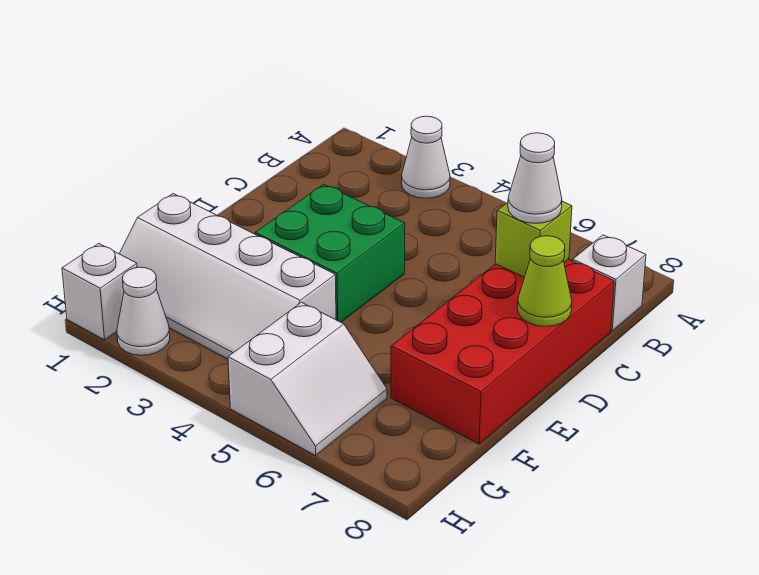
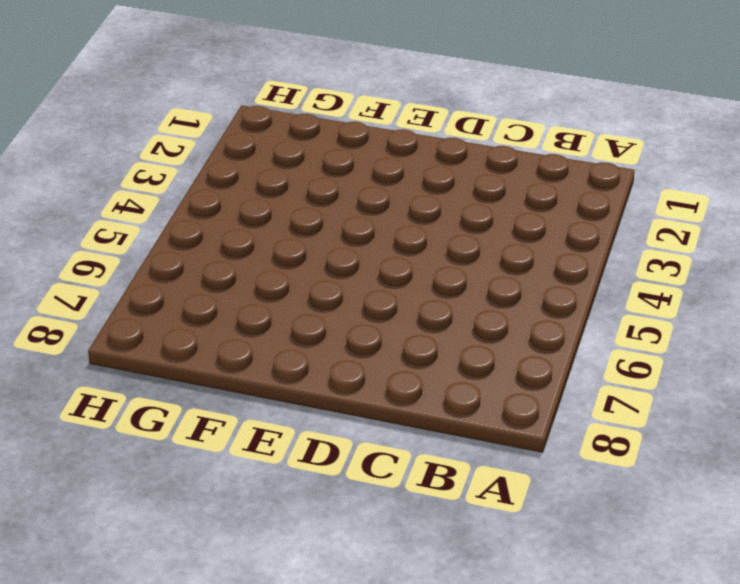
none -> white 1x1 cone [402,116,450,198]
none -> white 1x1 brick [573,235,646,331]

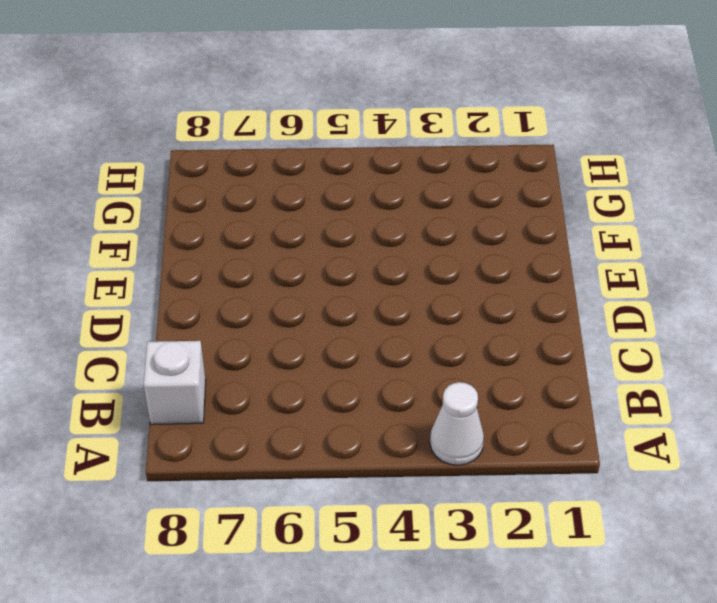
none -> red 2x4 brick [391,259,614,444]
none -> green 2x2 brick [255,184,405,322]

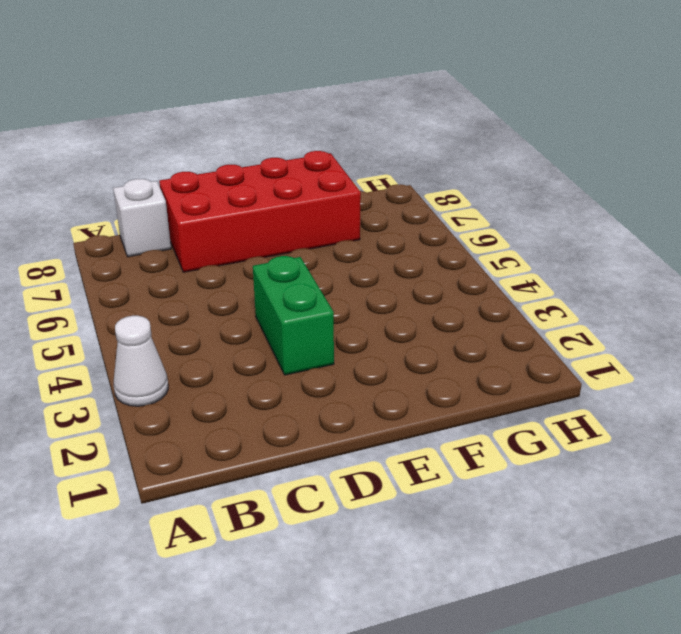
green 1x2 brick [253,256,334,375] -> green 2x2 brick [255,184,405,322]
none -> white 2x4 slope [119,194,336,359]
none -> white 2x2 slope [228,302,387,455]

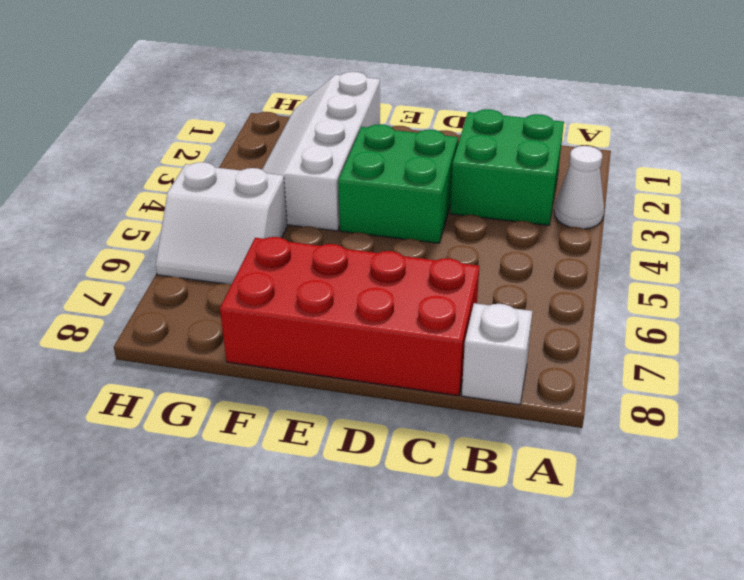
green 2x2 brick [450,109,564,225] -> none
none -> white 1x1 brick [62,243,137,340]
none -> white 1x1 cone [117,267,170,355]

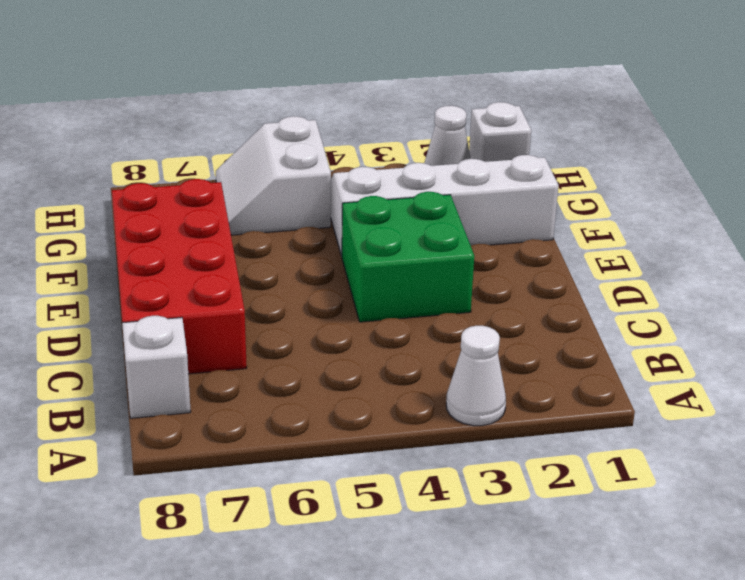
none -> lime 1x1 brick [495,201,572,277]
none -> lime 1x1 cone [517,236,572,326]

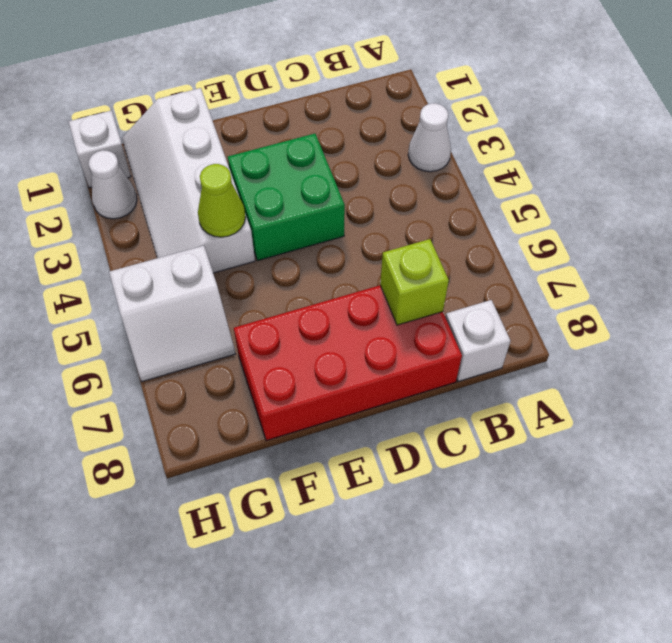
lime 1x1 cone [198,164,246,237] -> lime 1x1 cone moved to [517,236,572,326]
none -> white 1x1 cone [508,133,562,223]

